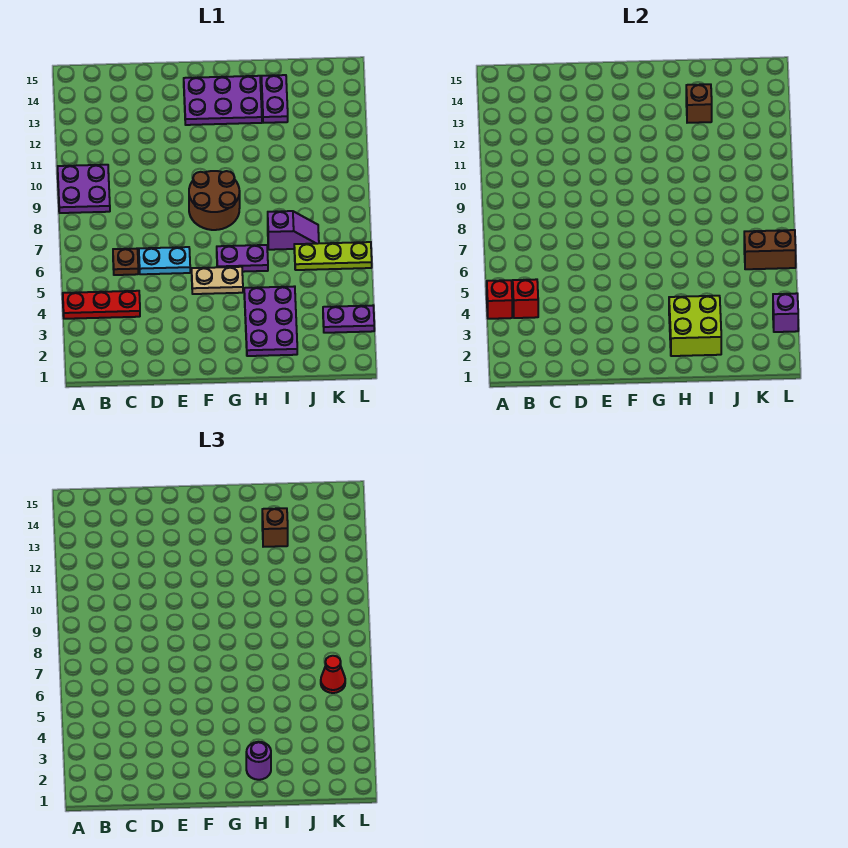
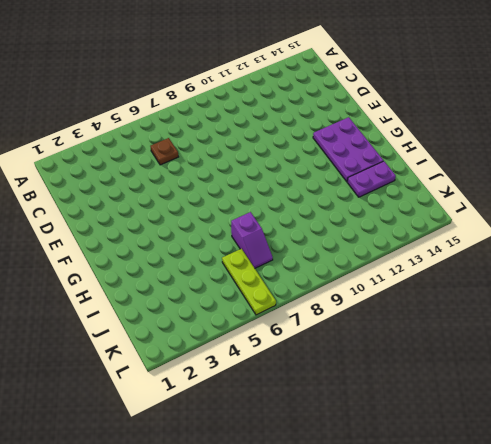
none -> red 1x3 plate [63,291,140,319]
none -> purple 2x2 plate [58,165,110,213]
none -> cyan 1x2 plate [139,247,190,274]

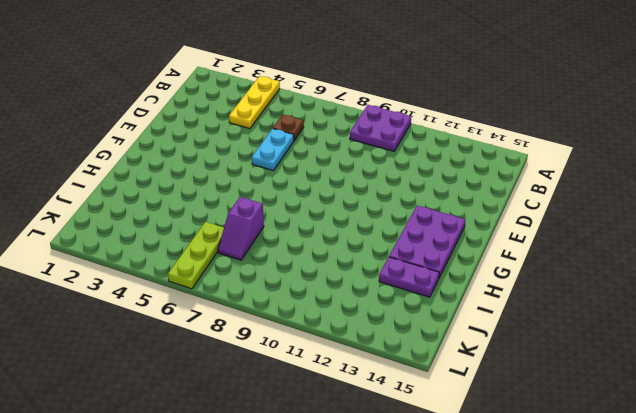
yellow 1x3 plate [229,76,280,129] -> red 1x3 plate [63,291,140,319]
none -> tan 1x2 plate [192,267,243,294]
none -> brown 2x2 round brick [189,171,240,230]
none -> purple 1x2 plate [217,245,268,272]

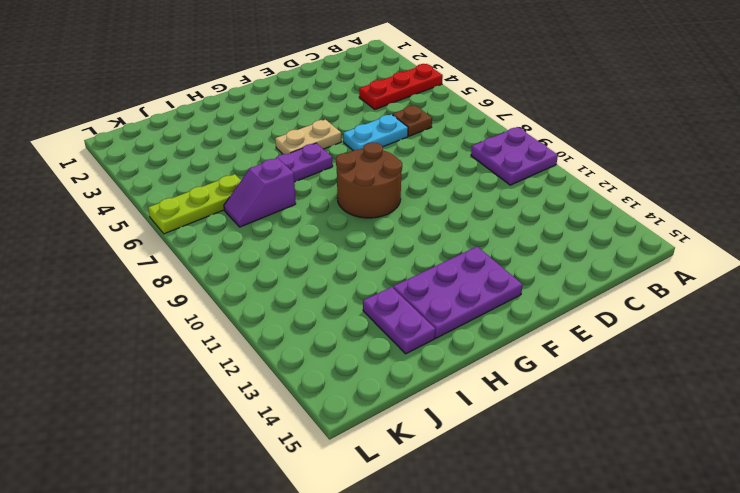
none -> purple 2x3 plate [244,286,297,356]
none -> purple 1x2 plate [323,306,374,333]
none -> red 1x1 brick [487,280,512,319]

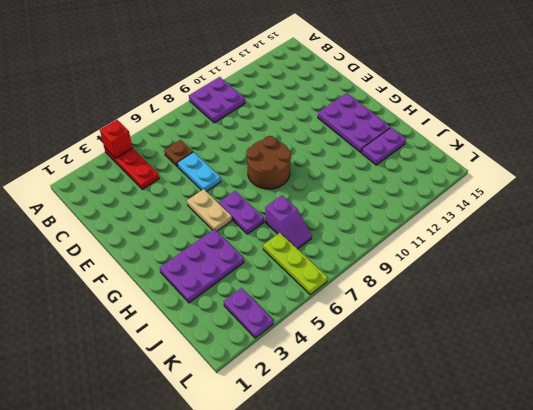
none -> red 1x1 brick [513,279,538,318]
none -> lime 2x2 brick [669,296,721,356]
none -> brown 1x1 brick [686,84,712,123]

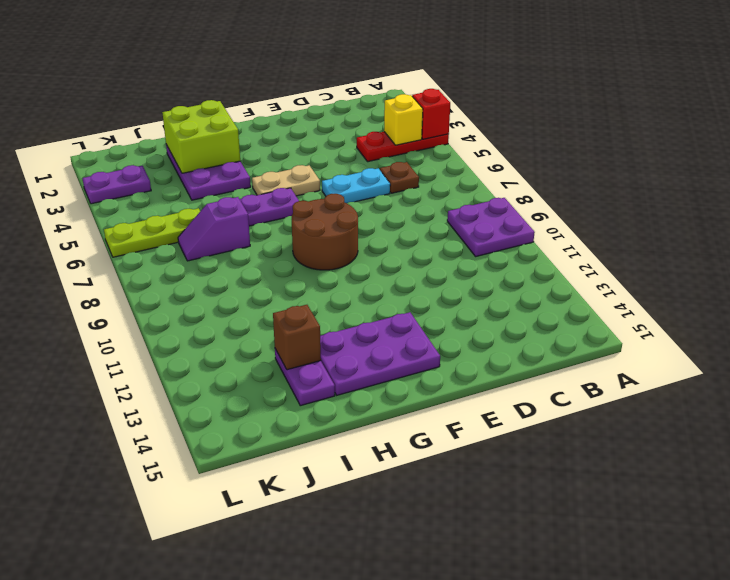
yellow 1x1 brick [384,94,423,145] -> red 1x1 brick [513,279,538,318]
none -> brown 1x2 brick [744,230,796,269]
none -> purple 1x1 brick [773,293,798,332]
none -> purple 1x1 round brick [246,742,271,780]

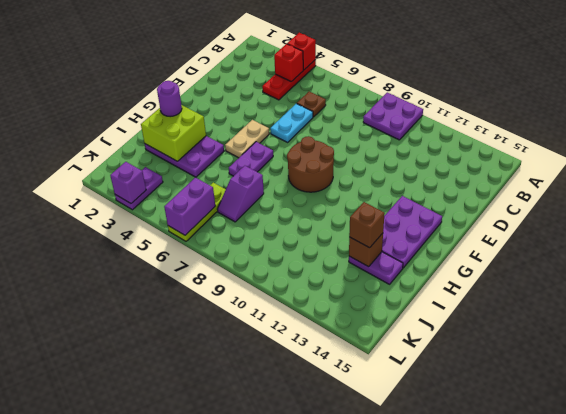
purple 1x2 brick [164,177,215,235] -> brown 1x2 brick [744,230,796,269]
none -> red 1x1 cone [321,656,345,693]

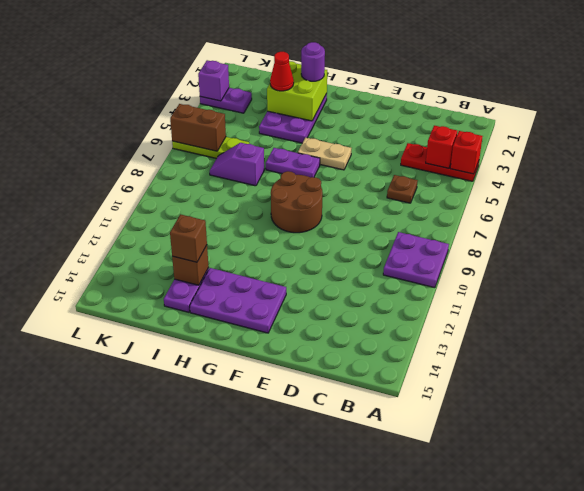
red 1x1 cone [270,52,294,91] -> red 1x1 cone moved to [321,656,345,693]
none -> cyan 1x2 plate [139,247,190,274]

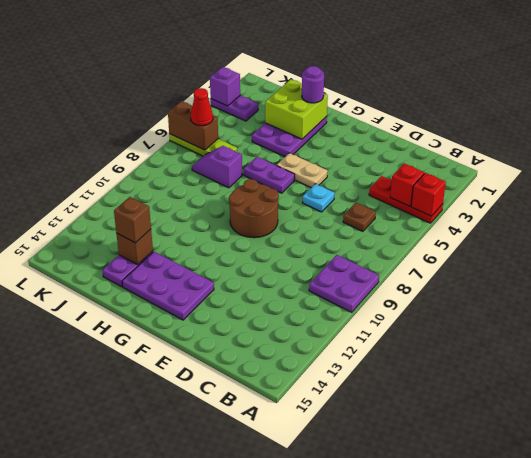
cyan 1x1 plate [302,184,335,212] -> cyan 1x2 plate [139,247,190,274]

